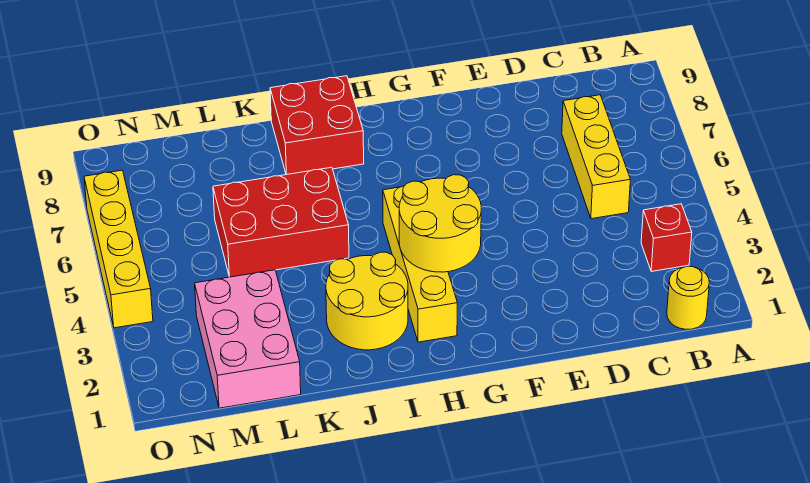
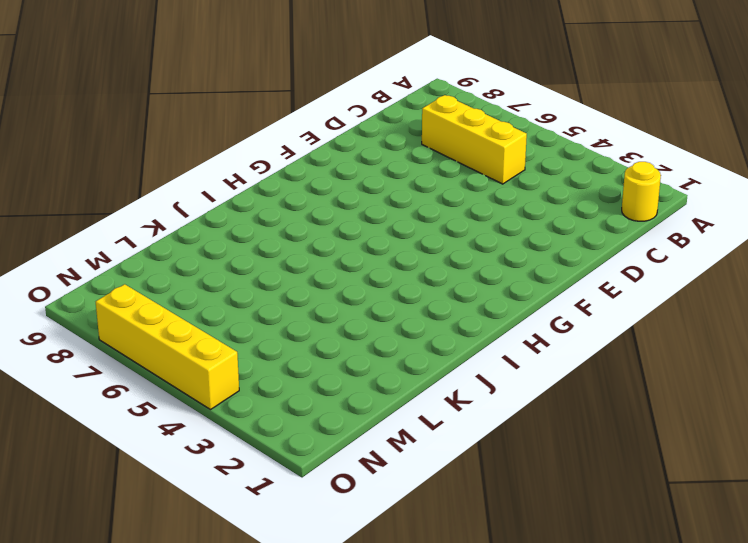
none -> red 1x1 brick [641,204,692,271]
none -> yellow 1x4 brick [383,186,457,342]

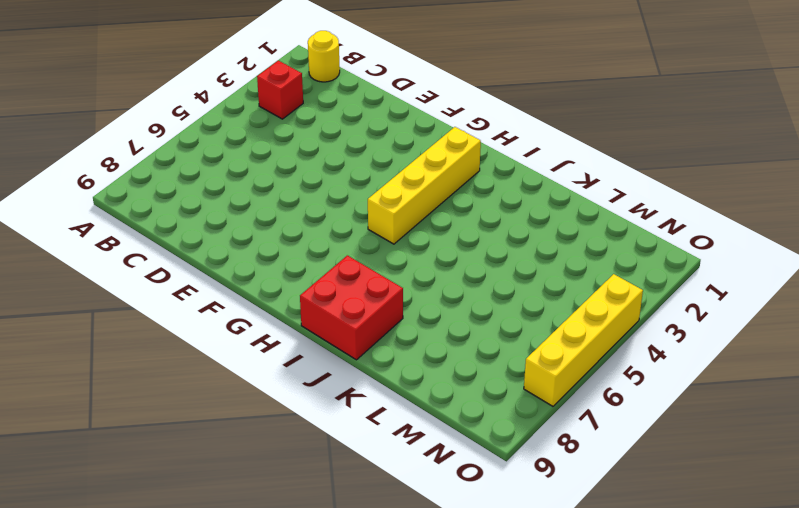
none -> yellow 1x3 brick [562,95,630,219]
none -> yellow 2x2 round brick [326,252,408,350]

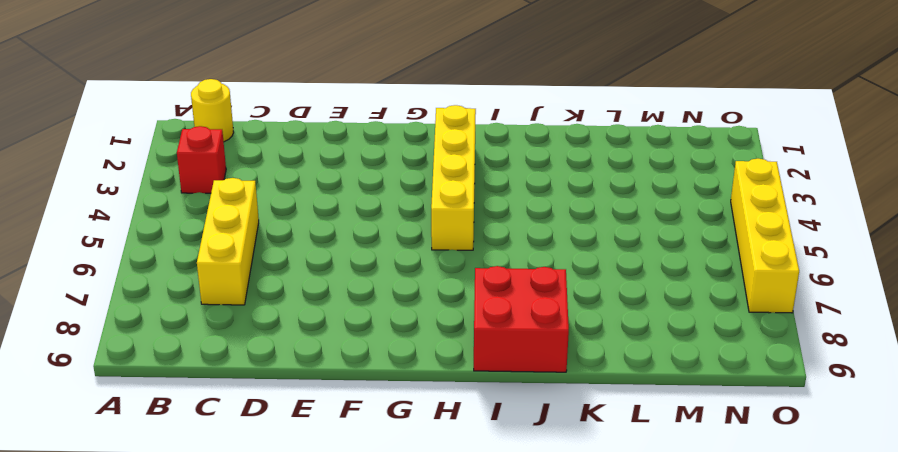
none -> yellow 2x2 round brick [326,252,408,350]
none -> red 2x3 brick [213,167,349,277]

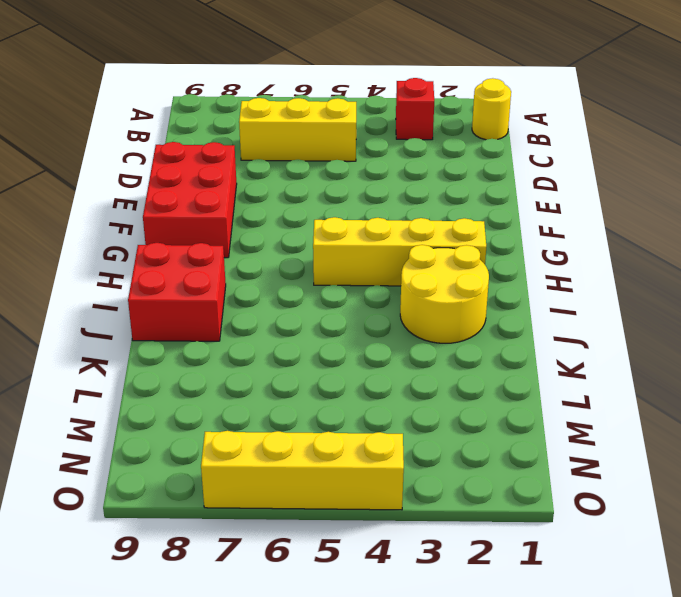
red 2x3 brick [143,142,237,258] -> red 2x3 brick moved to [213,167,349,277]
none -> pink 2x3 brick [195,270,301,408]
none -> yellow 2x2 round brick [399,175,481,272]

